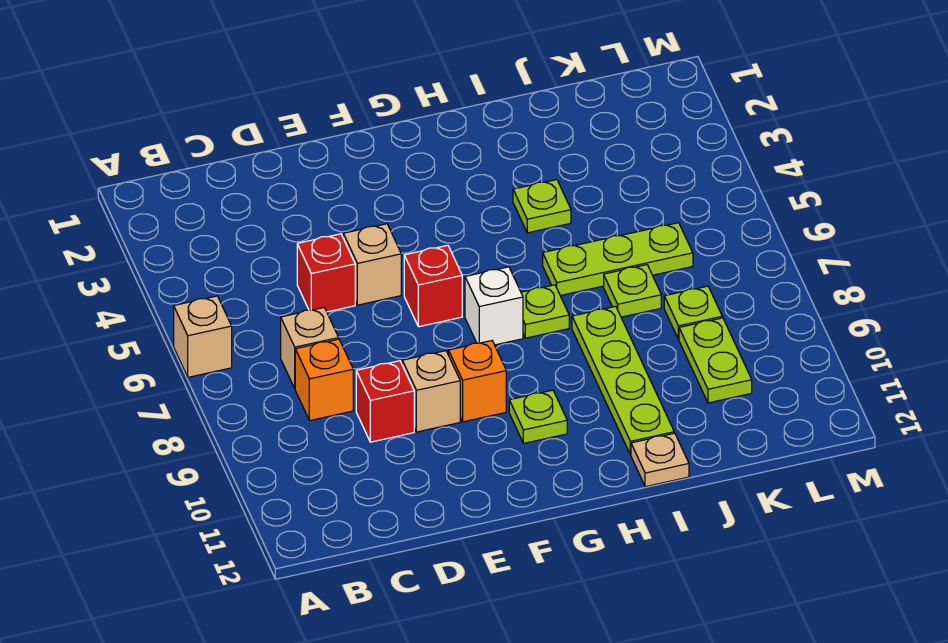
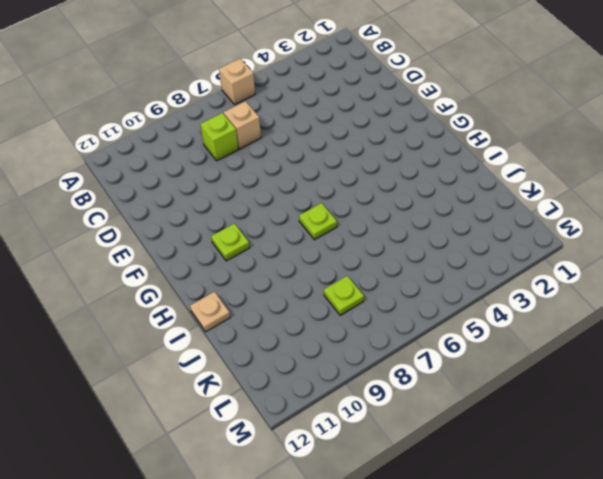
lime 1x1 brick [200,113,238,161] -> orange 1x1 brick [295,339,353,420]
none -> red 1x1 brick [297,234,355,312]
none -> red 1x1 brick [356,361,414,442]
none -> tan 1x1 brick [343,224,401,305]

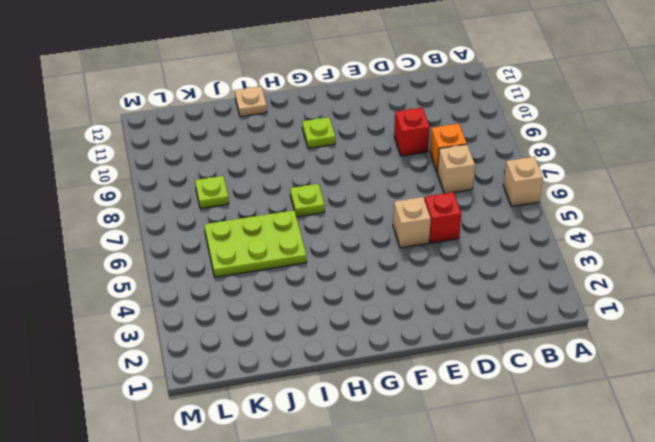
lime 2x3 plate [204,210,307,277] -> lime 1x3 plate [543,223,693,296]
none -> tan 1x1 brick [402,351,460,432]
none -> red 1x1 brick [404,245,462,327]
none -> orange 1x1 brick [449,341,506,422]

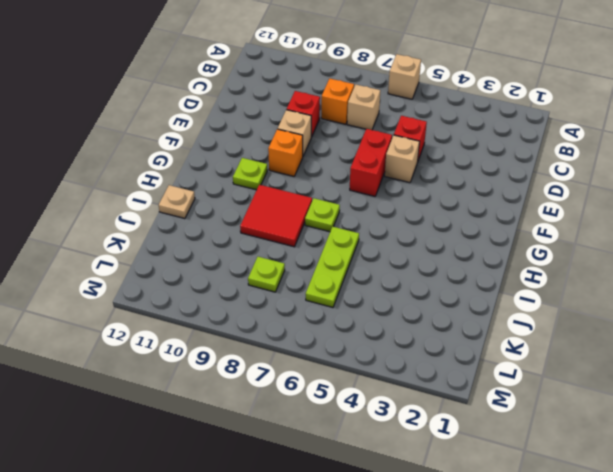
red 1x2 brick [350,129,392,196] -> red 1x1 brick [404,245,462,327]
red 2x2 tile [240,185,312,247] -> lime 1x4 plate [572,306,674,455]
none -> white 1x1 brick [465,267,523,345]
none -> lime 1x1 plate [513,180,571,233]
none -> lime 1x1 plate [604,265,661,317]

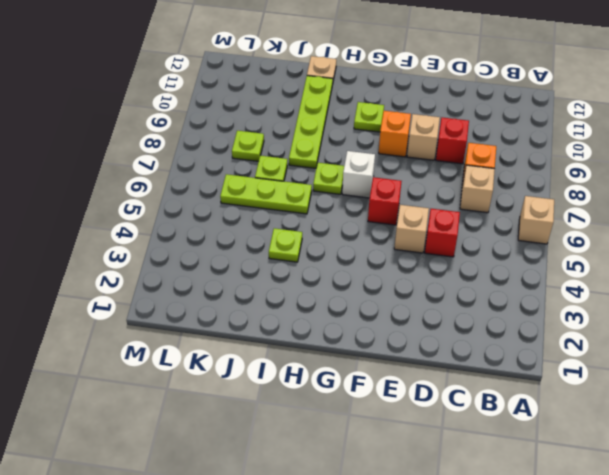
none -> lime 1x2 plate [679,318,752,403]

